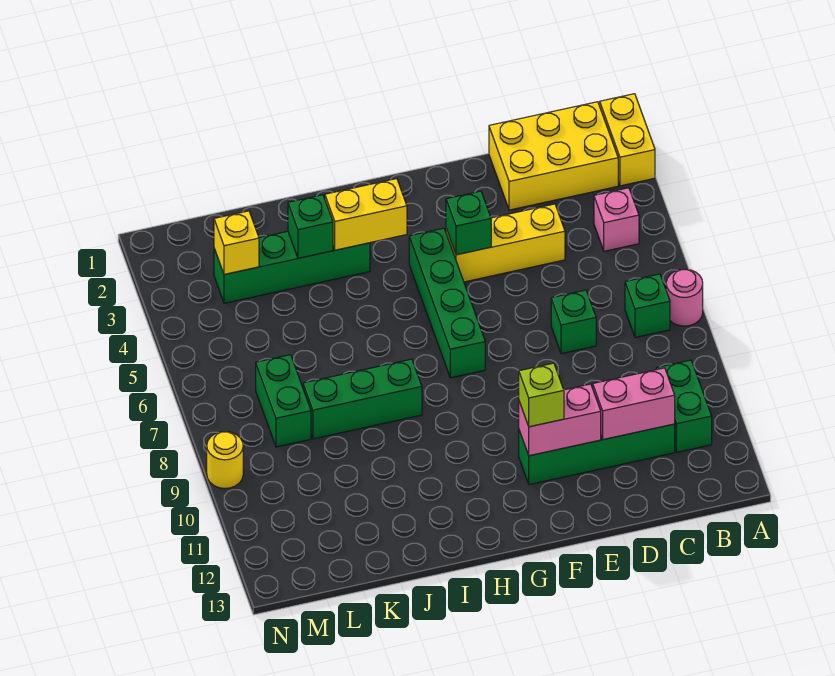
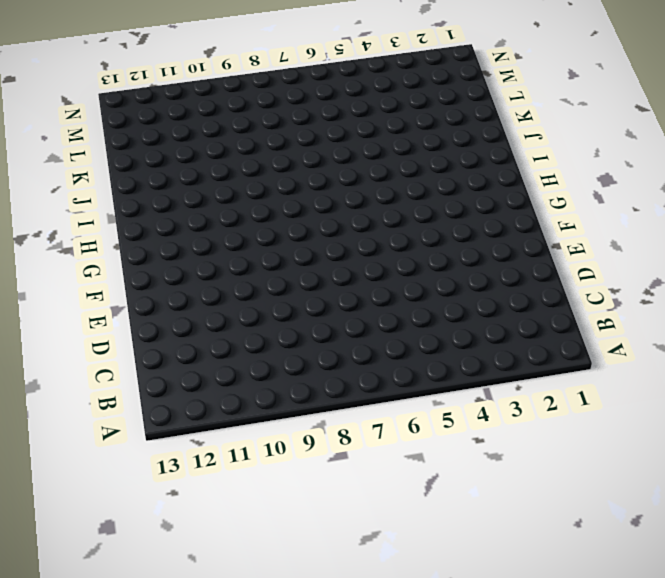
none -> yellow 1x2 brick [600,94,655,186]
none -> pink 1x1 round brick [666,269,703,326]
none -> yellow 2x3 brick [489,102,618,210]

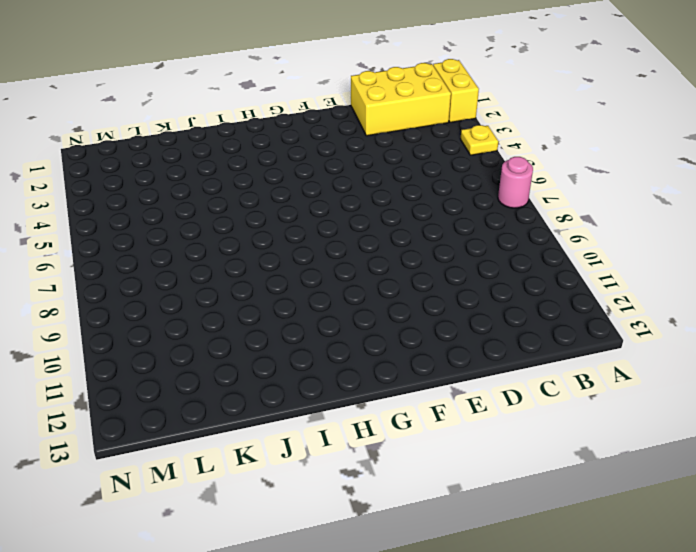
yellow 1x1 plate [461,125,498,155] -> none
none -> pink 1x1 brick [594,188,639,251]
none -> green 1x1 brick [625,274,670,338]
none -> green 1x2 brick [656,360,712,452]

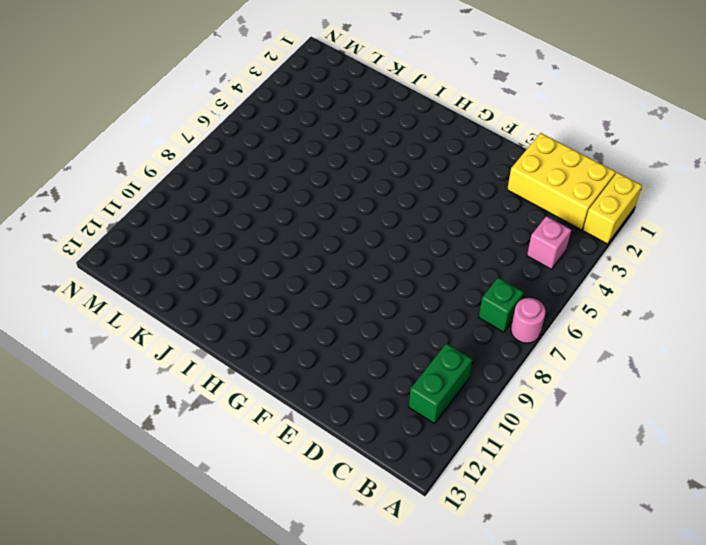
none -> green 1x4 brick [519,424,675,485]
none -> yellow 1x3 brick [446,204,565,282]
none -> green 1x1 brick [551,290,596,354]

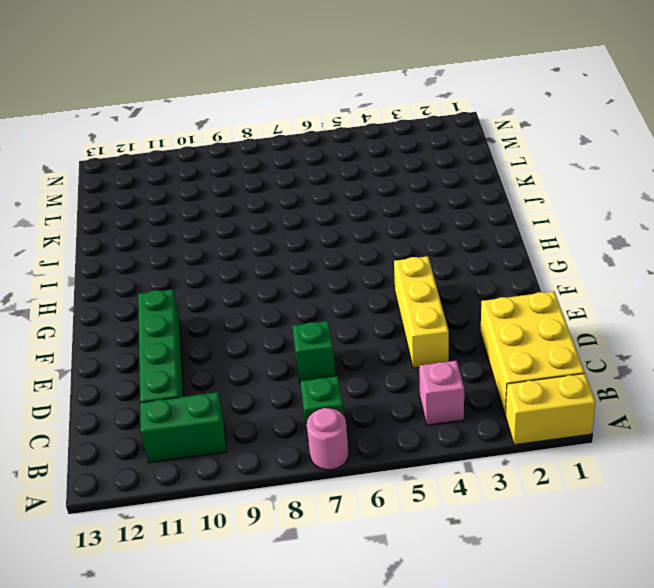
none -> green 1x4 brick [409,228,485,378]
none -> green 1x4 brick [214,231,370,303]
none -> green 1x3 brick [303,359,422,439]

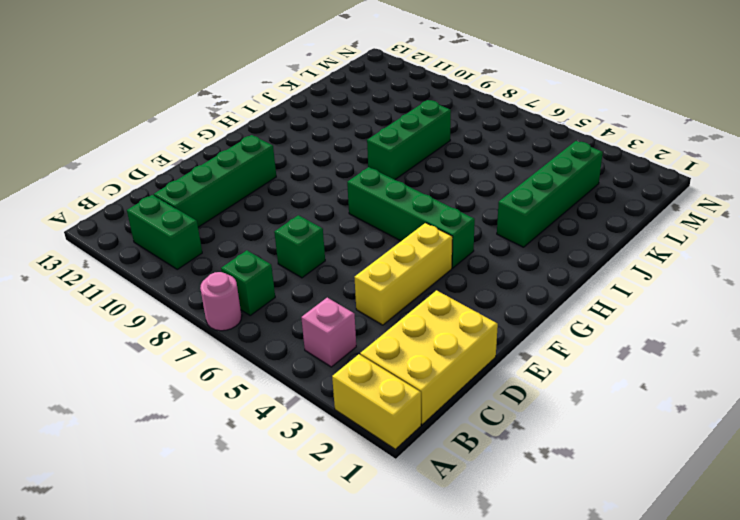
none -> green 1x2 brick [256,355,311,447]
none -> yellow 1x1 round brick [207,432,243,489]
none -> pink 1x2 brick [593,368,675,440]

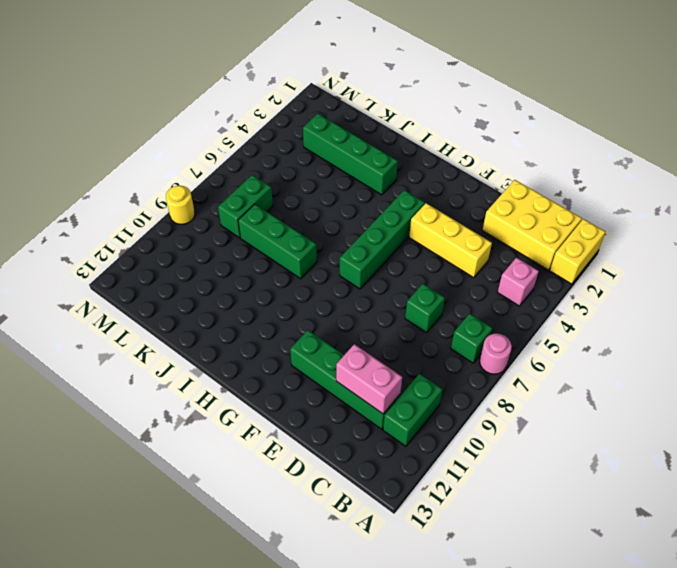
none -> pink 1x2 brick [519,384,601,456]
none -> green 1x1 brick [446,191,491,255]
none -> yellow 1x2 brick [325,179,407,250]

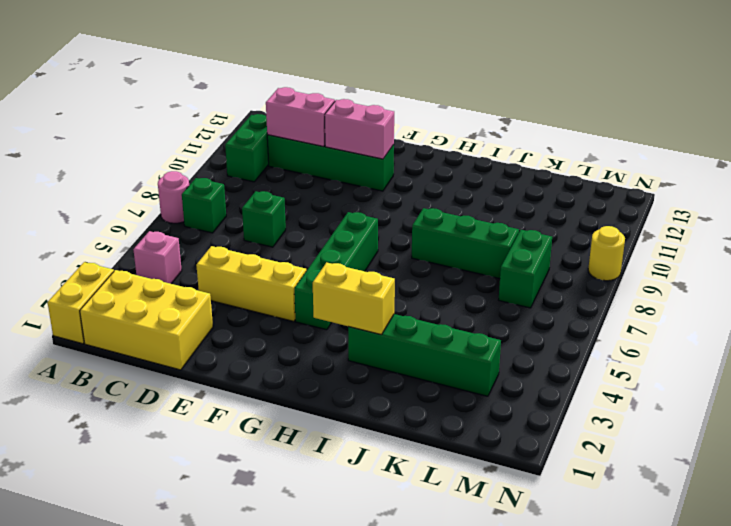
none -> green 1x1 brick [446,191,491,255]
none -> green 1x1 brick [288,195,333,258]
none -> yellow 1x1 brick [214,211,259,274]

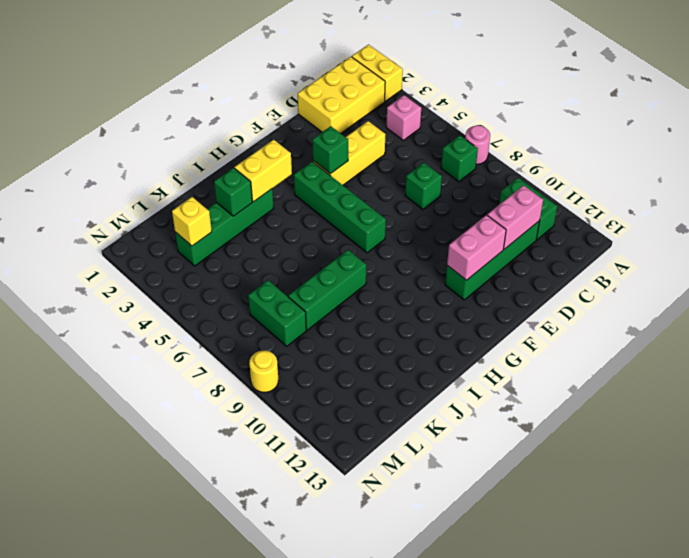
none -> lime 1x1 brick [519,363,564,427]

